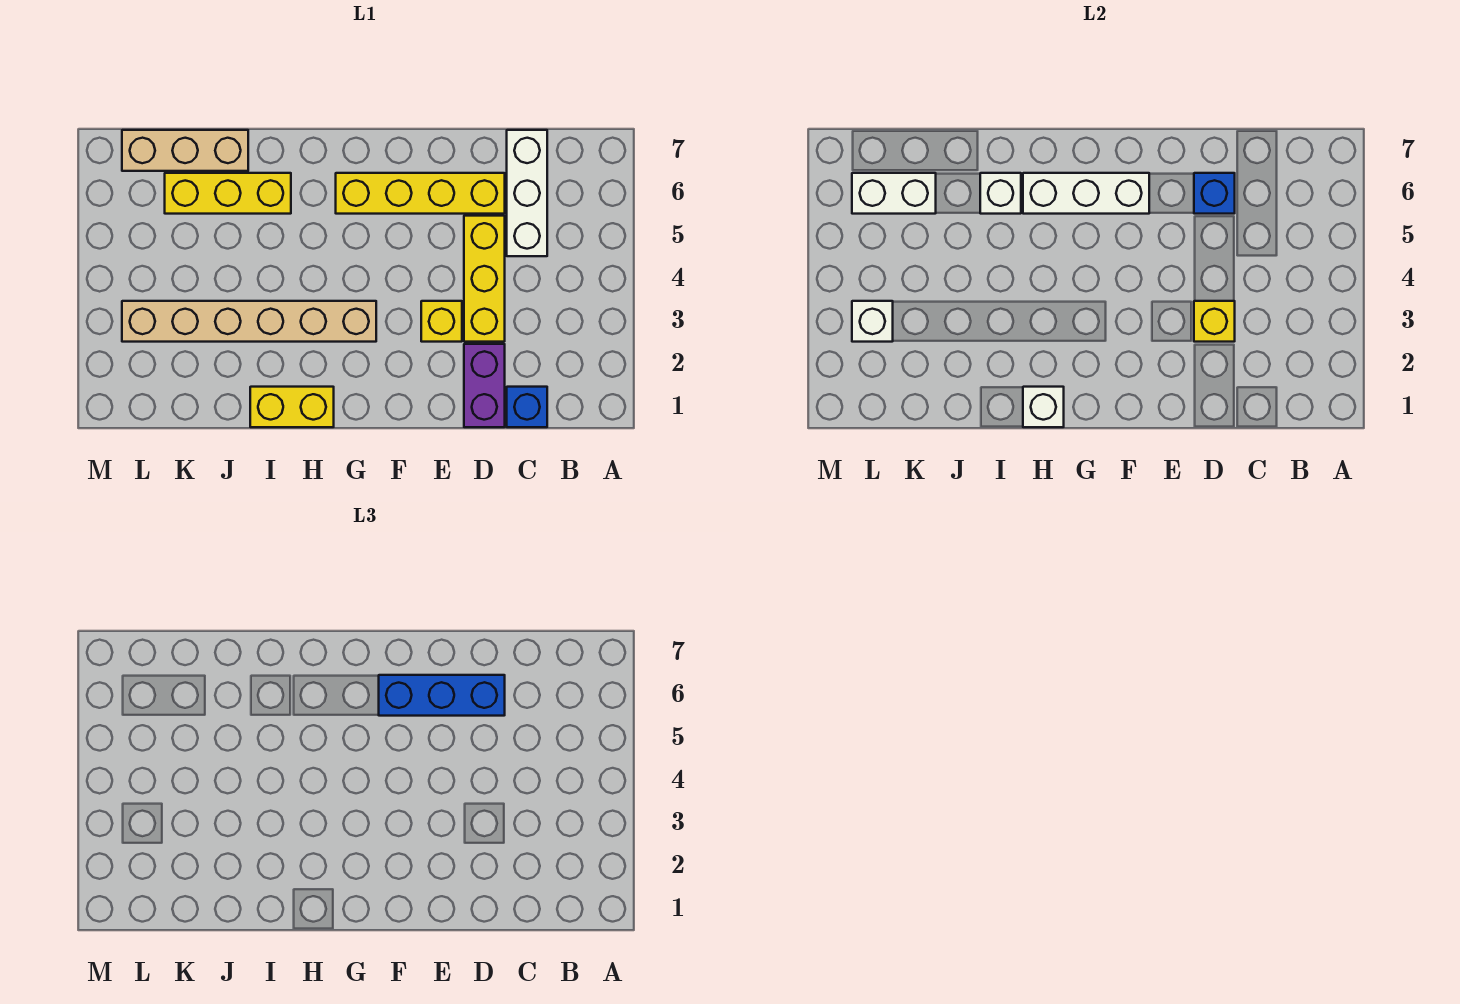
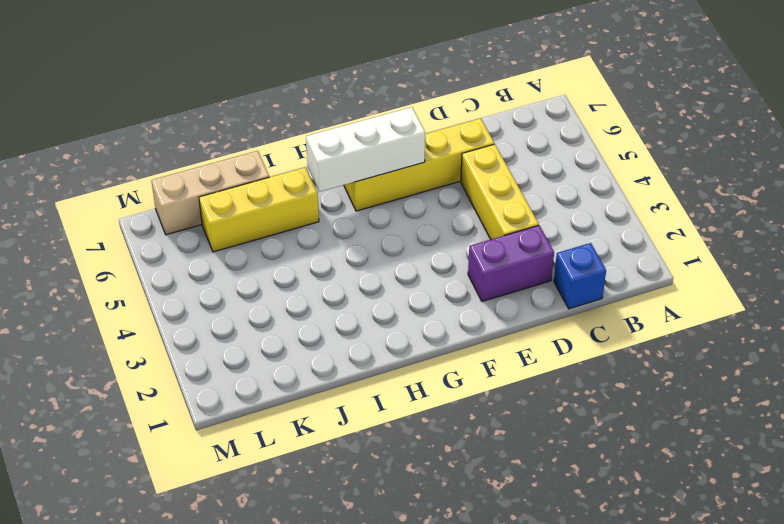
purple 1x2 brick [468,225,554,301] -> purple 1x2 brick turned to [464,344,505,427]
none -> white 1x3 brick [507,130,547,256]
none -> yellow 1x1 brick [421,301,462,342]
none -> tan 1x6 brick [122,301,376,342]

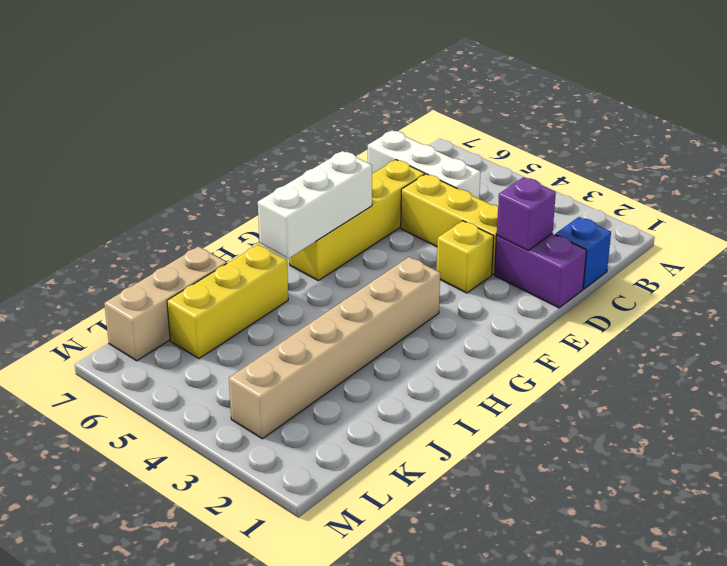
purple 1x1 brick [497,177,556,250] -> none
none -> yellow 1x2 brick [250,387,334,427]
none -> yellow 1x1 brick [1194,301,1235,342]
none -> blue 1x1 brick [1194,173,1235,214]

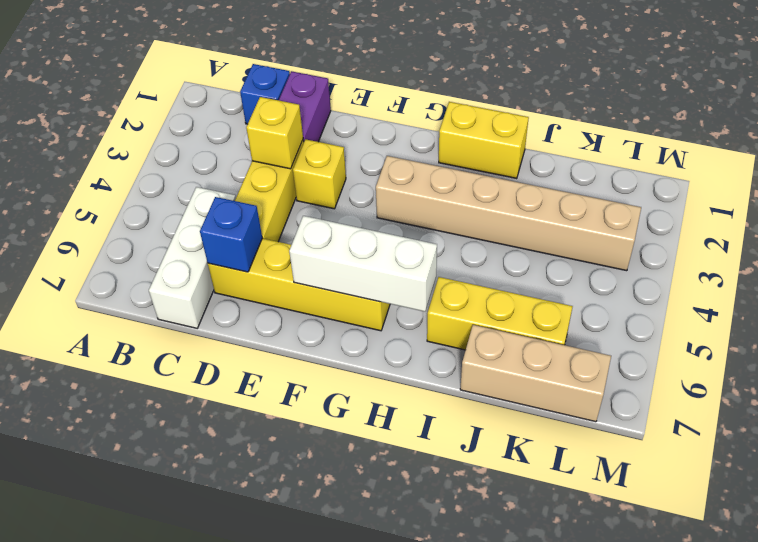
none -> white 1x1 brick [1023,387,1064,427]
none -> white 1x1 brick [980,173,1021,214]
none -> white 1x2 brick [852,173,936,214]

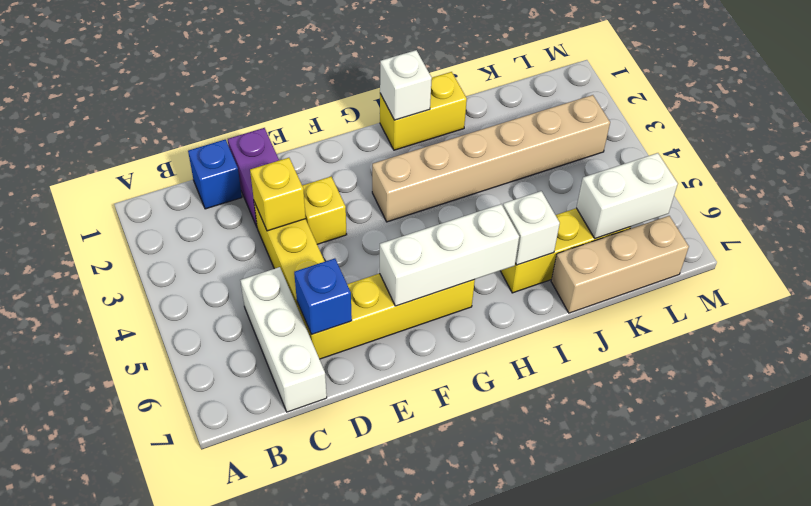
none -> white 1x1 brick [852,301,893,342]
none -> blue 1x3 brick [379,675,505,716]

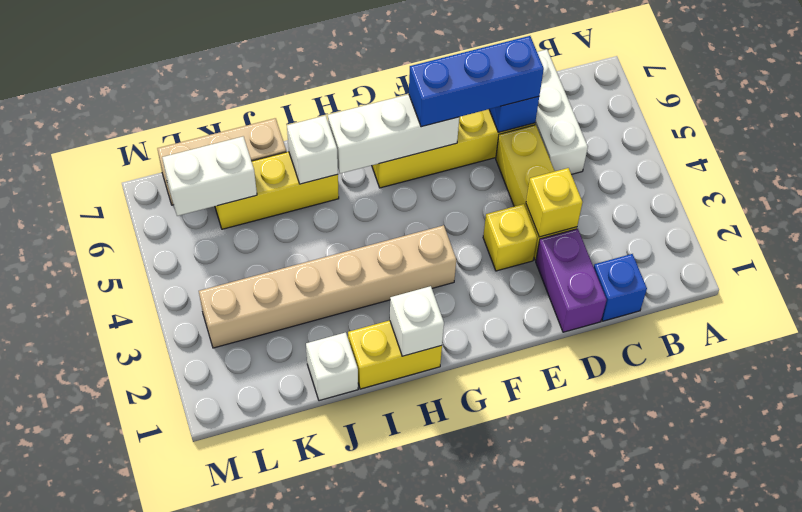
white 1x1 brick [306,332,358,401] -> white 1x1 brick moved to [852,301,893,342]

